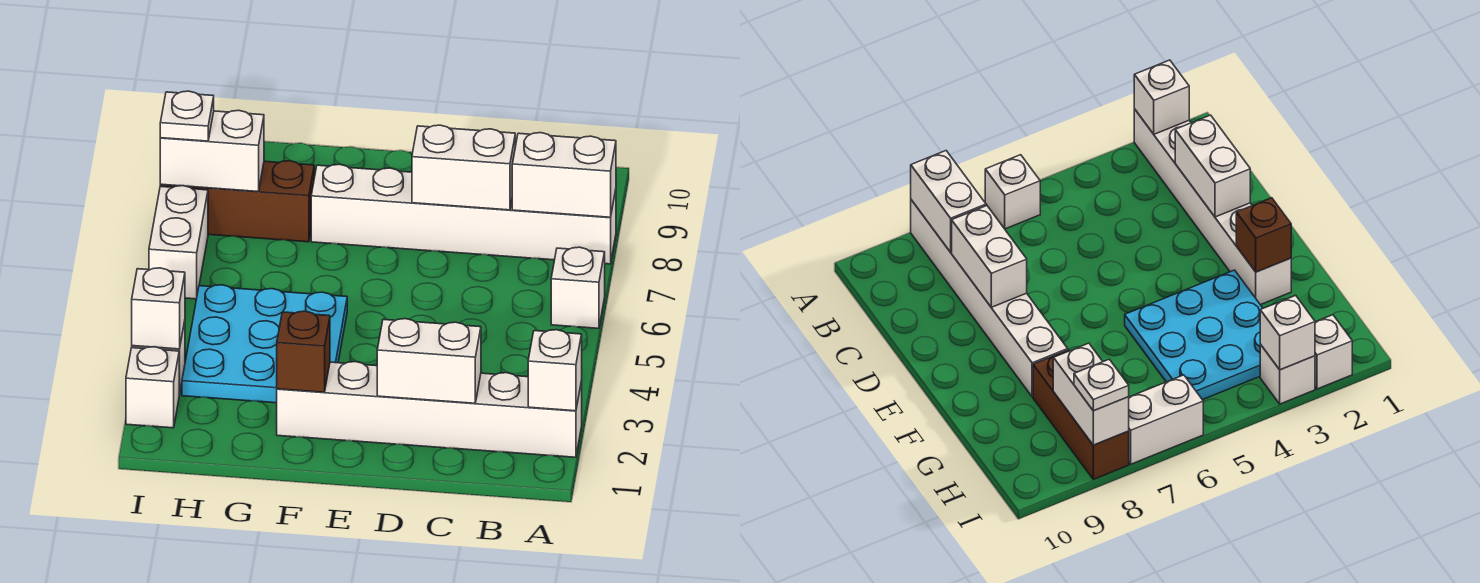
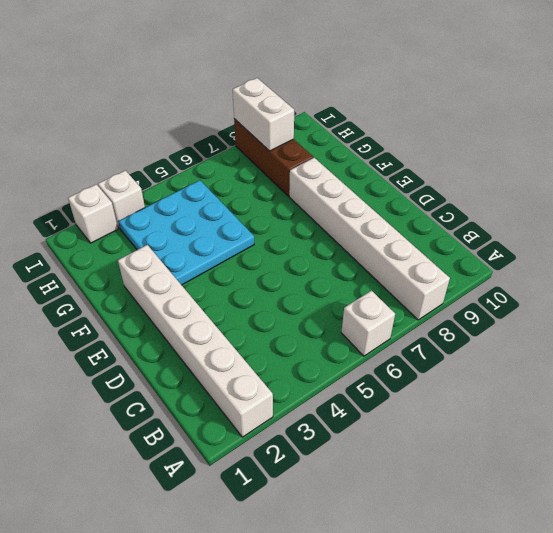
none -> white 1x2 brick [149,186,208,299]
none -> white 1x1 brick [528,330,582,411]
none -> white 1x2 brick [512,133,616,217]

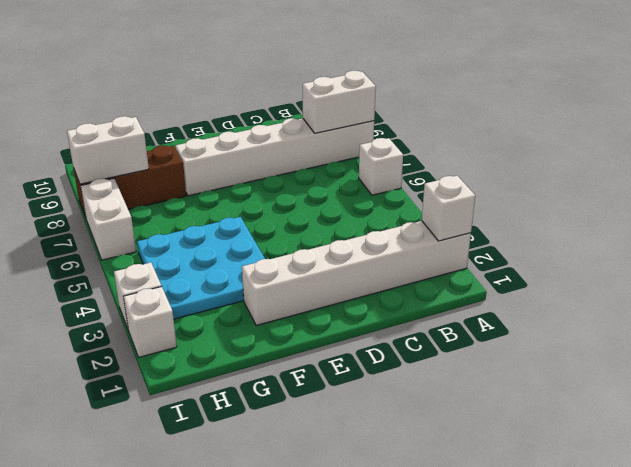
none -> white 1x2 brick [377,319,481,403]
none -> white 1x2 brick [412,125,515,210]
none -> brown 1x1 brick [277,311,330,392]

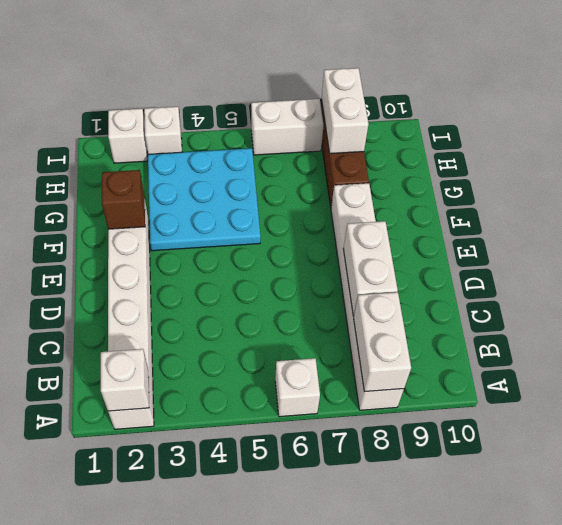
none -> white 1x2 brick [377,319,481,403]
none -> white 1x1 brick [132,268,185,349]
none -> white 1x1 plate [160,91,214,141]

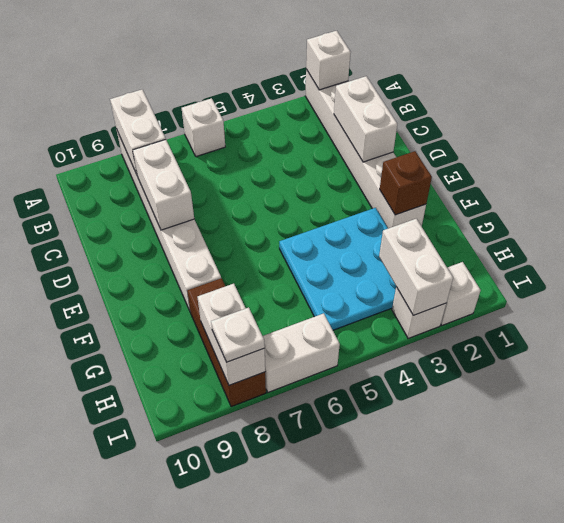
white 1x2 brick [379,219,453,315] -> white 1x1 brick [132,268,185,349]

